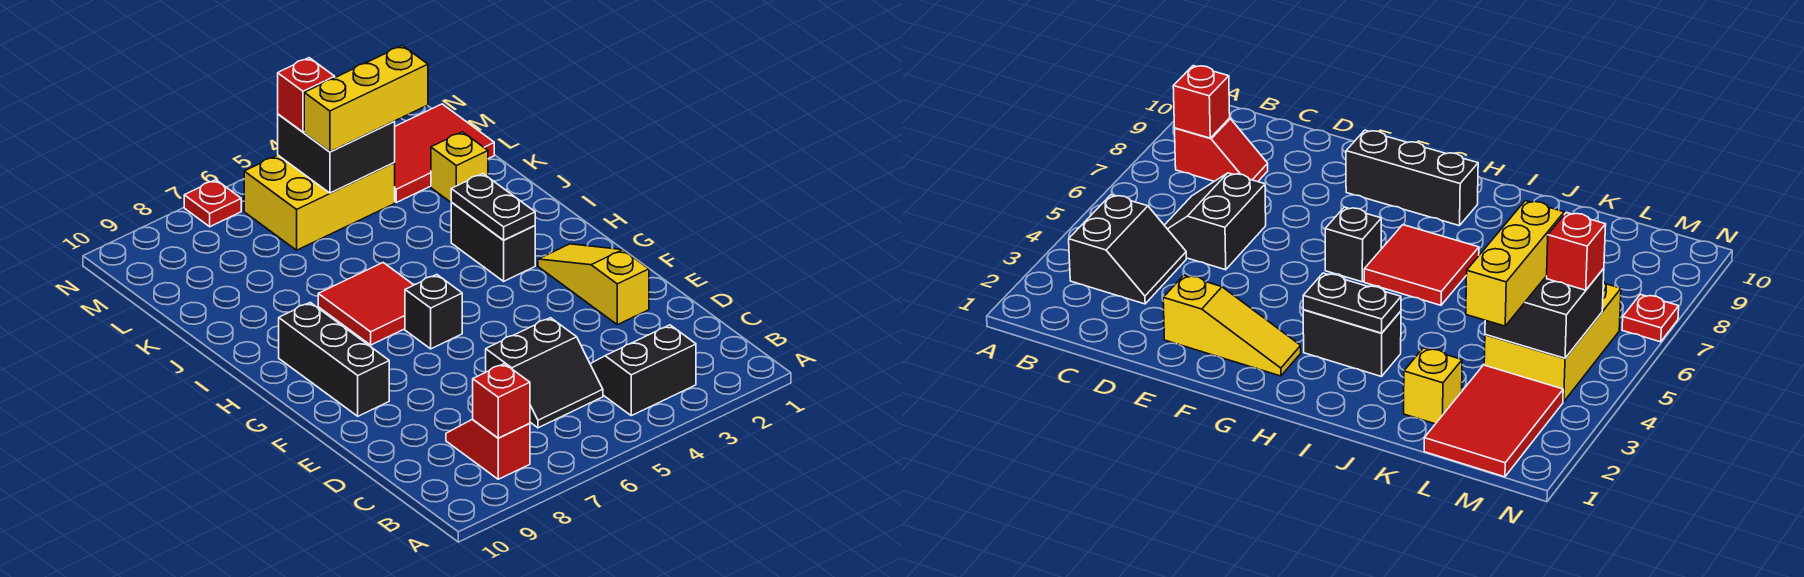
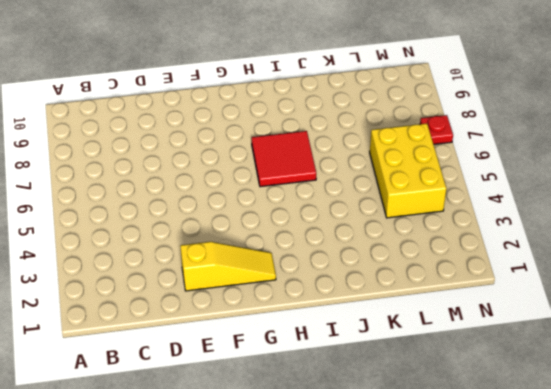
none -> black 2x2 slope [590,325,696,416]
none -> red 1x2 slope [446,419,530,479]
none -> black 2x2 slope [486,318,603,428]

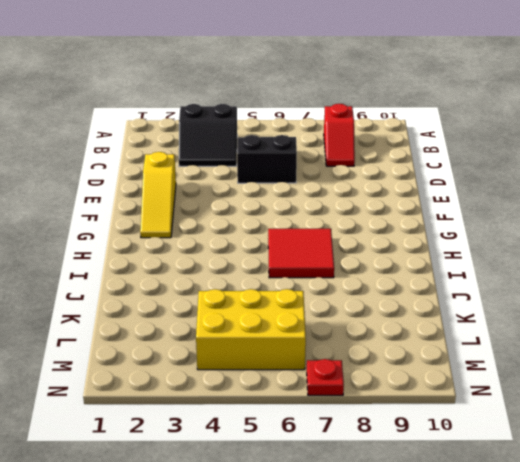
none -> black 1x3 brick [279,302,389,416]
none -> black 1x1 brick [405,274,462,349]
none -> black 1x2 brick [451,202,535,281]

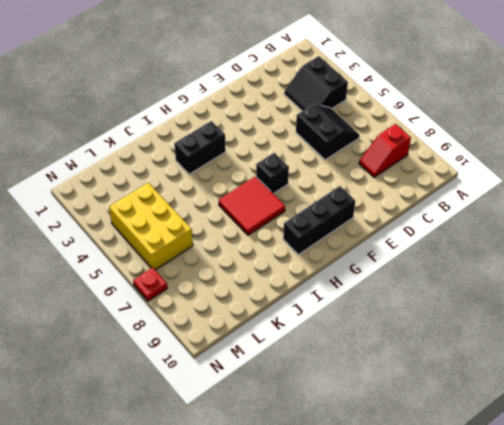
none -> yellow 1x3 slope [538,244,649,325]
none -> yellow 1x1 brick [431,132,488,202]
none -> red 2x3 tile [395,104,494,202]

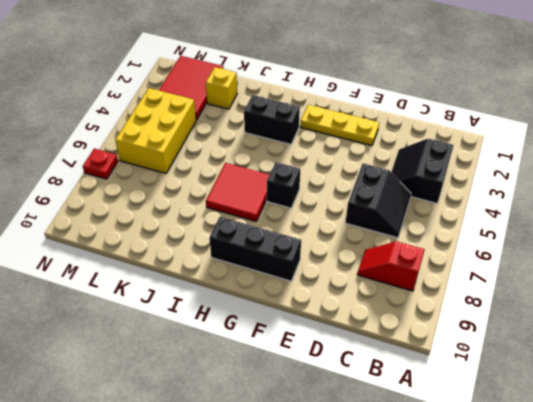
yellow 1x3 plate [300,105,379,146] -> yellow 1x3 slope [538,244,649,325]
none -> red 1x1 brick [473,364,530,438]
none -> black 1x2 plate [451,174,535,240]
none -> black 2x2 brick [278,114,395,193]

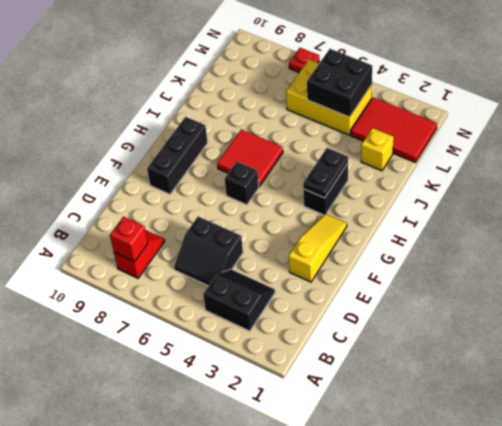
none -> yellow 1x3 brick [304,46,428,152]
none -> red 1x1 brick [278,58,335,132]

